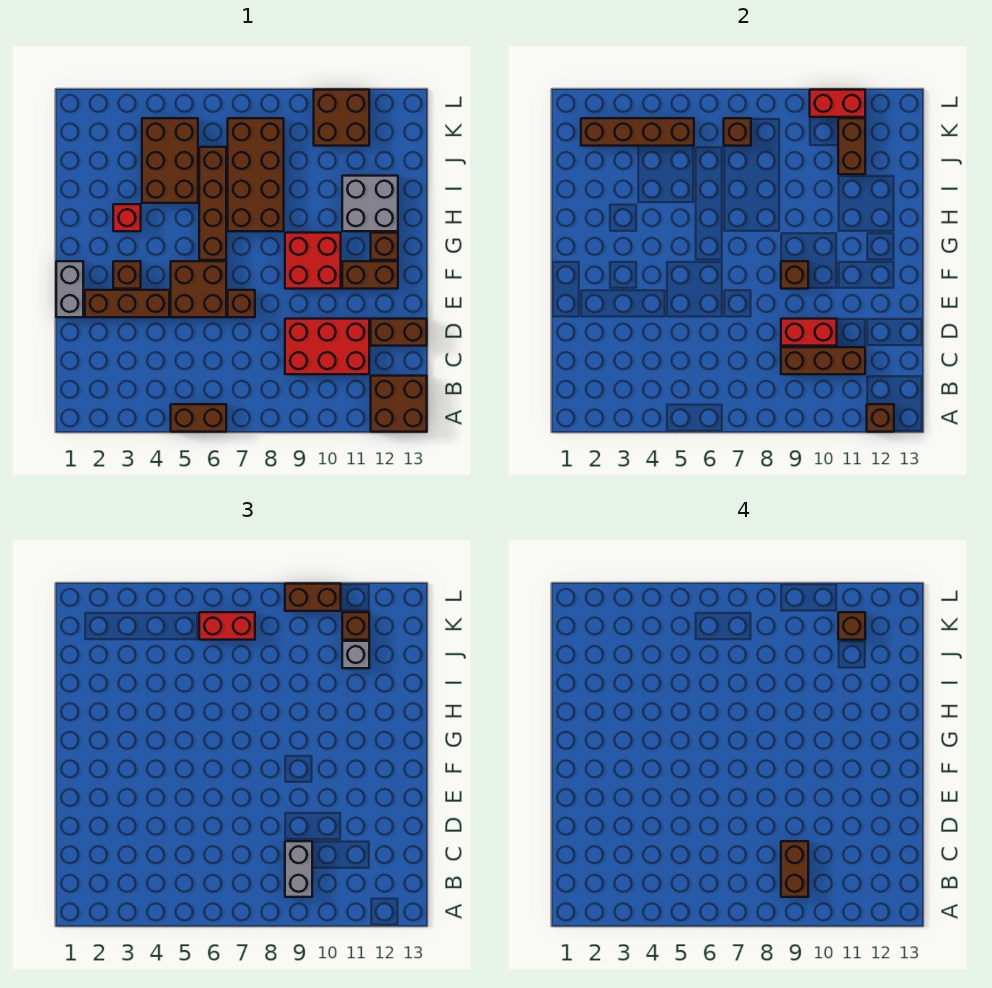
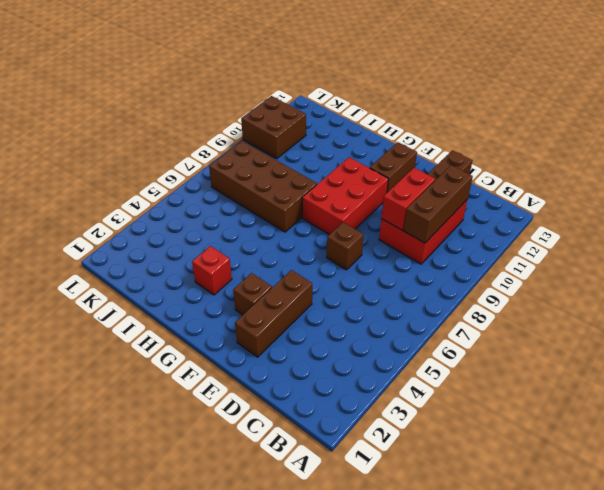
red 2x3 brick [302,157,388,235] -> red 2x2 brick [285,233,341,289]
none -> brown 1x2 brick [171,404,226,432]
none -> brown 2x2 brick [371,376,427,432]
none -> grey 1x2 brick [56,261,83,317]
none -> brown 2x2 brick [171,261,226,317]

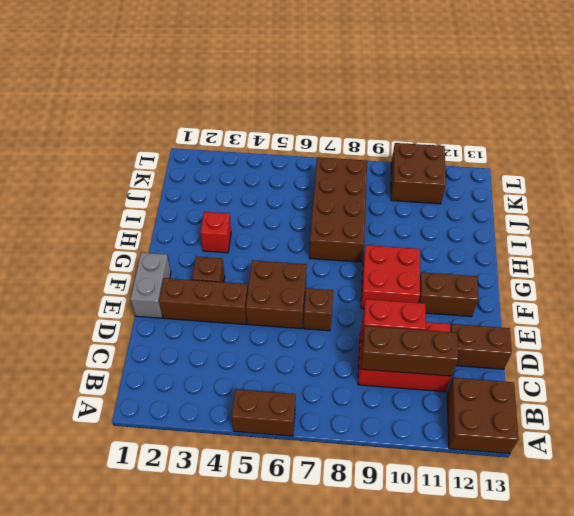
none -> brown 1x4 brick [199,147,226,260]
none -> brown 1x1 brick [371,233,398,260]
none -> grey 2x2 brick [342,176,398,231]
none -> brown 2x3 brick [142,118,198,203]

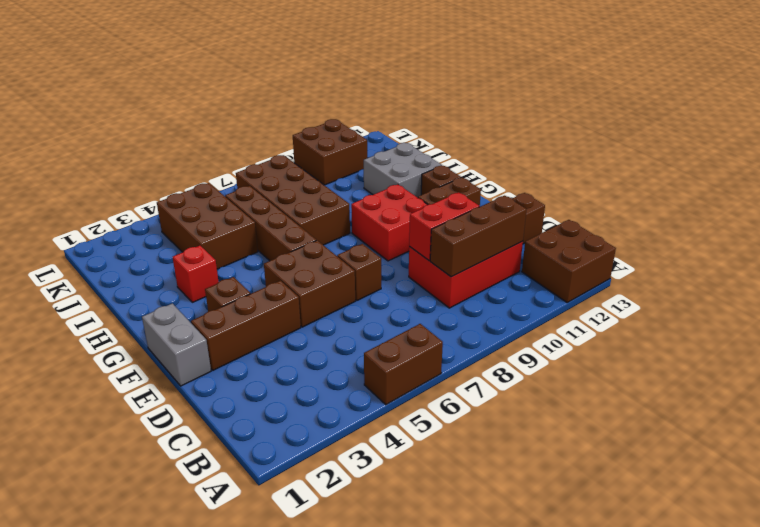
none -> brown 1x1 brick [867,404,894,432]
none -> brown 1x1 brick [781,261,808,289]
none -> brown 1x2 brick [838,118,865,174]
none -> brown 1x4 brick [581,118,694,146]

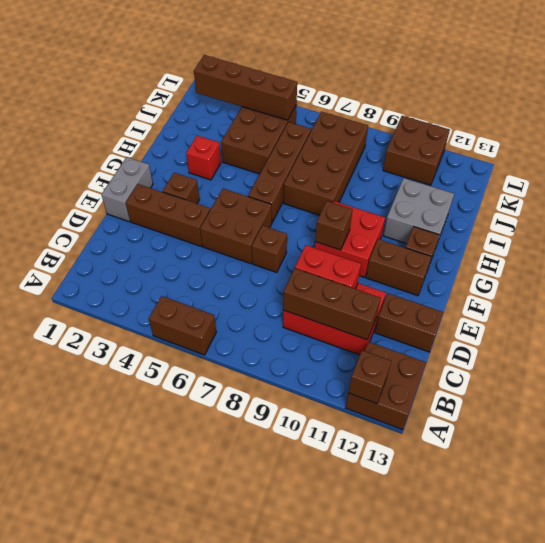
none -> brown 1x2 brick [838,118,865,174]
none -> brown 1x1 brick [724,118,751,146]
none -> red 1x2 brick [810,90,865,117]
none -> grey 1x2 brick [285,841,312,897]

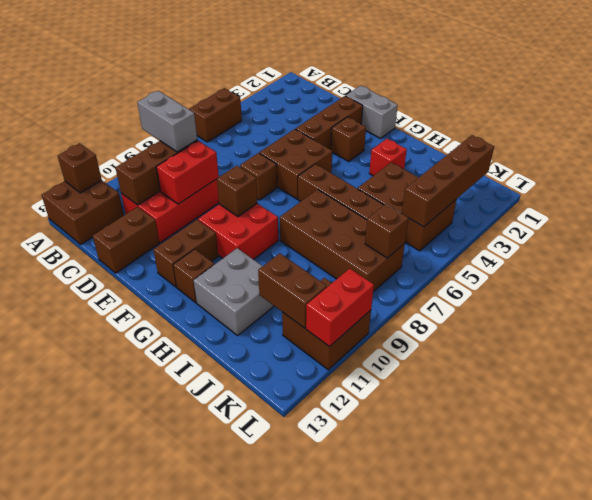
none -> grey 1x1 brick [342,641,369,668]
none -> red 1x2 brick [199,612,255,640]
none -> brown 1x1 brick [342,612,369,640]
none -> brown 1x2 brick [285,584,341,611]

